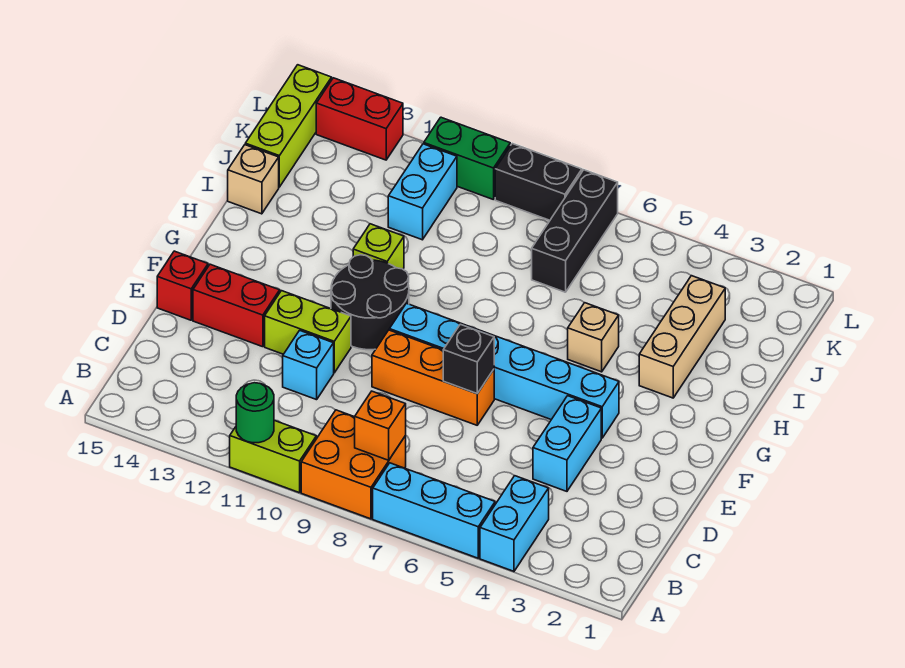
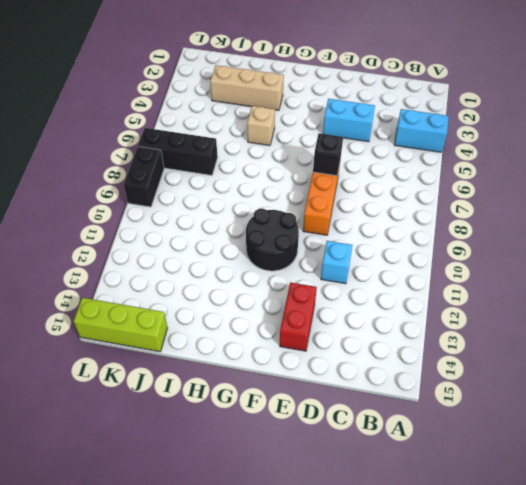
none -> cyan 1x3 brick [373,463,495,558]
none -> orange 2x2 brick [301,410,406,519]
none -> lime 1x2 brick [230,420,316,493]

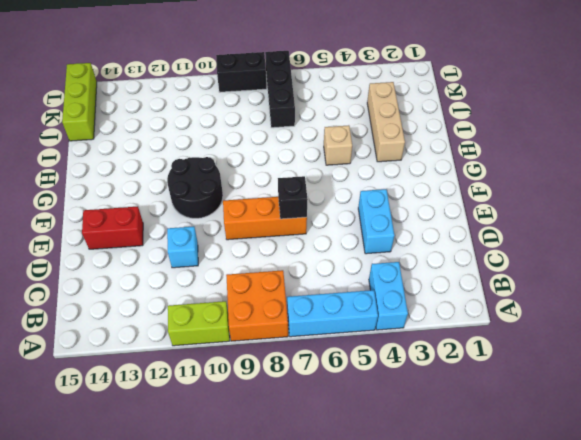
none -> lime 1x2 brick [265,291,351,373]
none -> red 1x1 brick [157,251,208,320]
none -> cyan 1x6 brick [389,303,619,438]

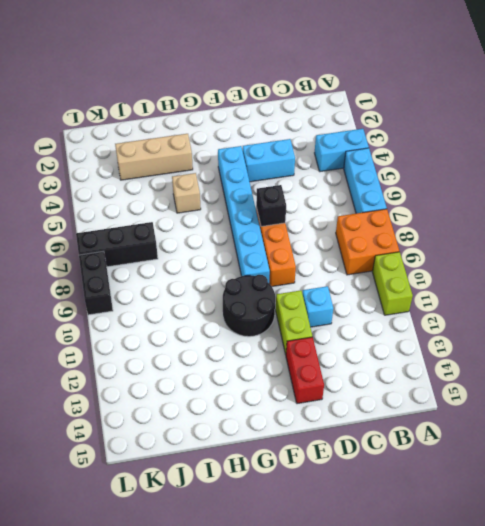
none -> red 1x1 brick [157,251,208,320]
none -> lime 1x1 brick [353,224,404,269]
none -> tan 1x1 brick [228,145,279,214]

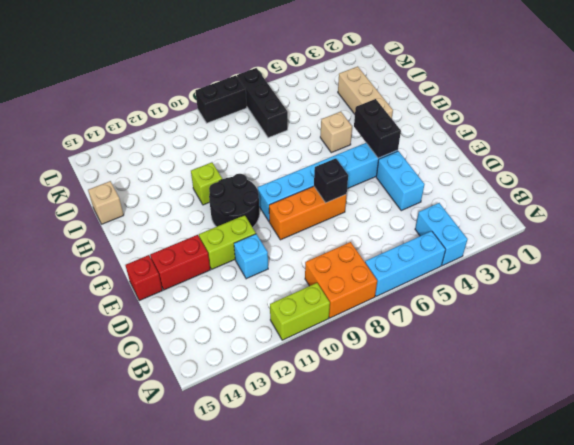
black 1x2 brick [354,99,401,158] -> none
none -> cyan 1x2 brick [388,144,457,240]
none -> lime 1x3 brick [245,65,332,187]
none -> green 1x2 brick [424,117,510,200]

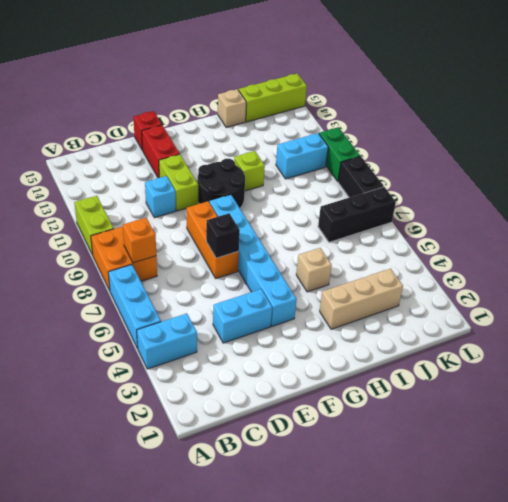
none -> red 1x2 brick [316,78,403,160]
none -> green 1x1 round brick [236,383,274,443]

